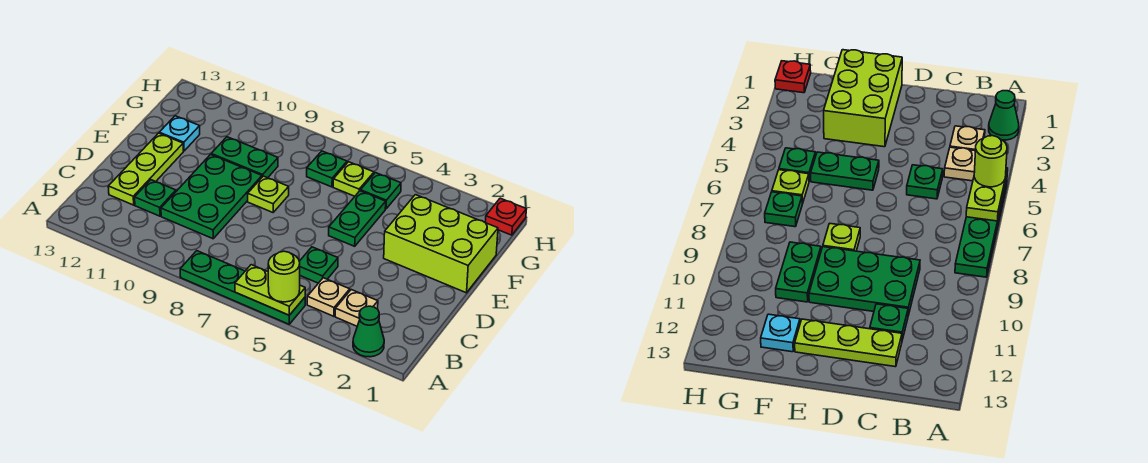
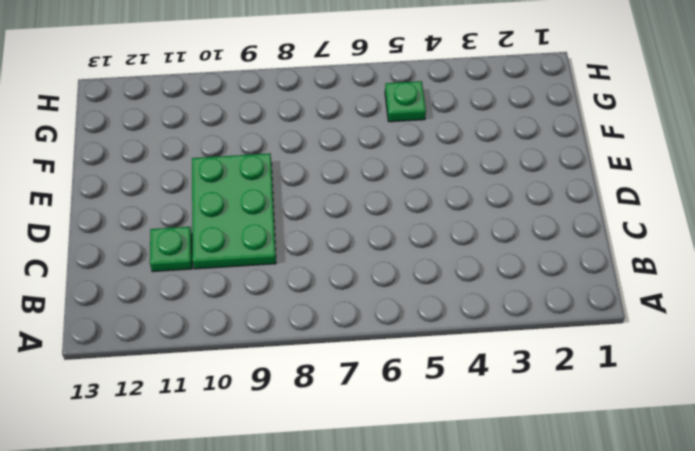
none -> green 1x1 cone [353,306,384,357]
none -> green 1x4 plate [180,251,305,324]
none -> tan 1x1 plate [335,290,378,326]

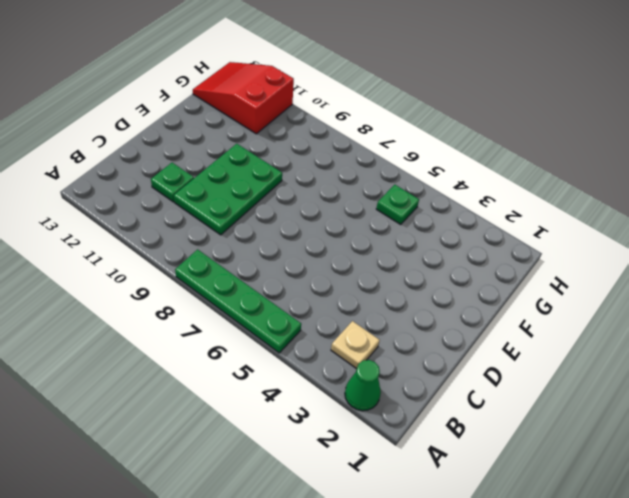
red 2x3 slope [193,62,294,134] -> none
none -> tan 1x1 plate [307,278,350,316]
none -> green 1x1 plate [299,247,338,283]
none -> lime 1x3 plate [108,133,183,205]

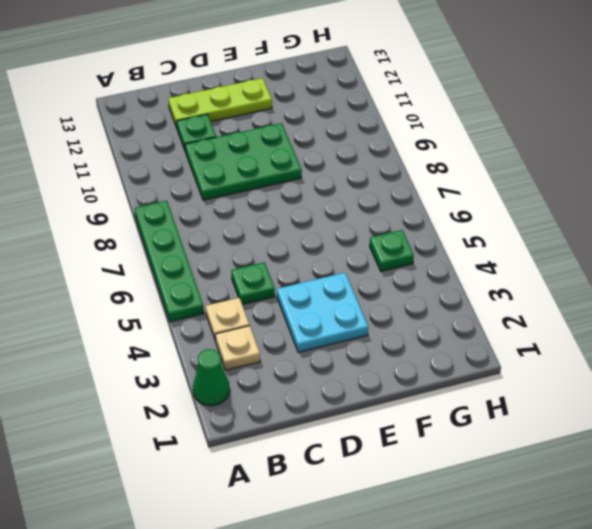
cyan 2x2 plate [277,273,368,352] -> lime 2x3 brick [384,195,498,293]
none -> green 1x2 plate [329,191,386,246]
none -> lime 1x1 plate [248,176,289,212]
none -> green 1x2 plate [211,137,278,178]

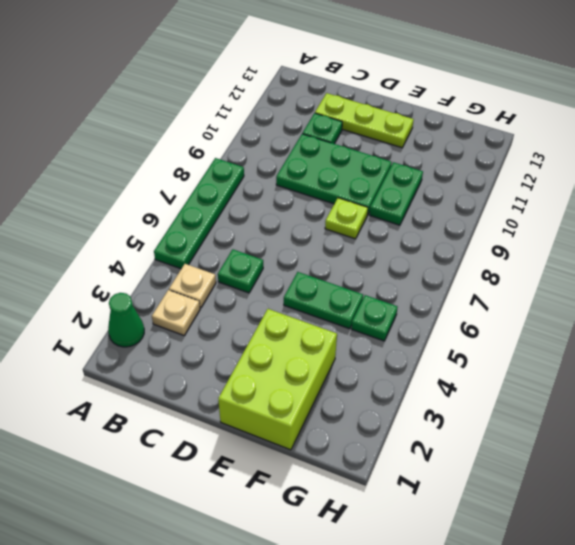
none -> cyan 1x1 plate [159,116,200,151]
none -> lime 1x1 plate [333,162,374,196]
none -> green 1x1 plate [307,151,347,187]

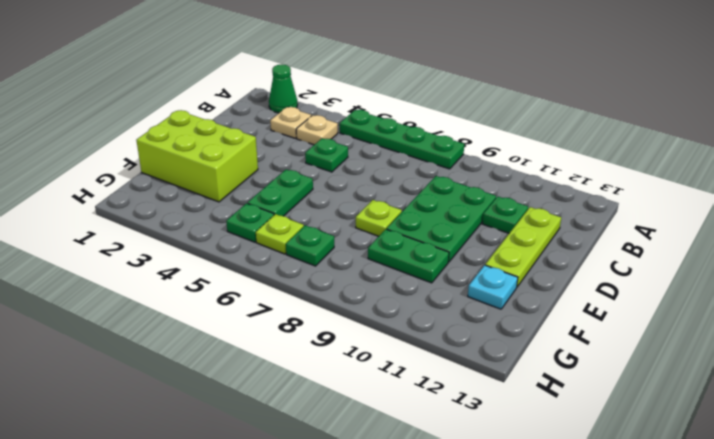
none -> red 1x1 plate [485,198,526,235]
none -> lime 1x2 plate [235,265,305,315]
none -> lime 1x1 round brick [268,251,300,302]

